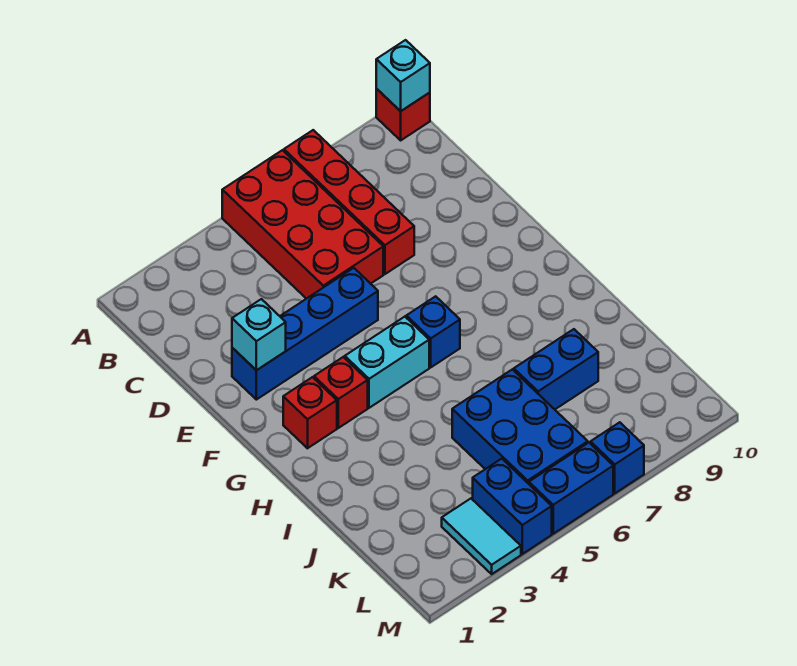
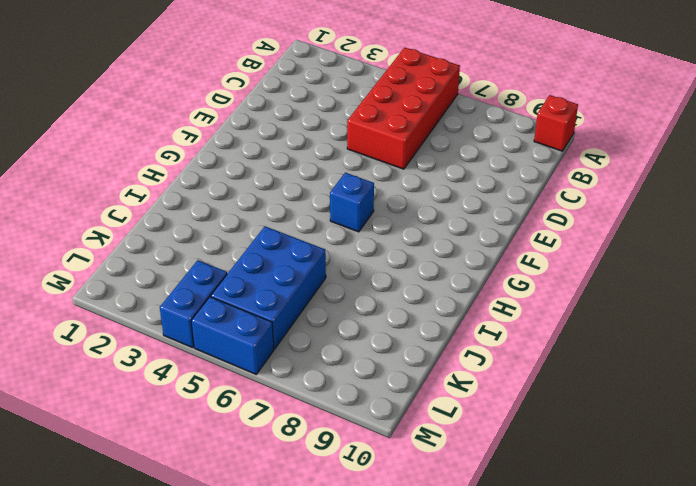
none -> red 1x4 brick [284,130,414,274]
none -> blue 1x4 brick [232,268,378,400]
none -> red 1x1 brick [283,377,337,448]

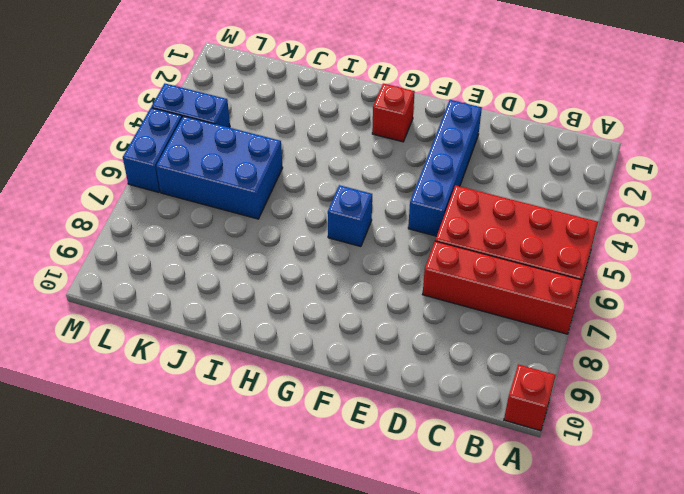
none -> red 1x1 brick [314,357,368,428]
none -> cyan 1x2 brick [345,317,429,408]
none -> blue 1x2 brick [514,329,598,409]

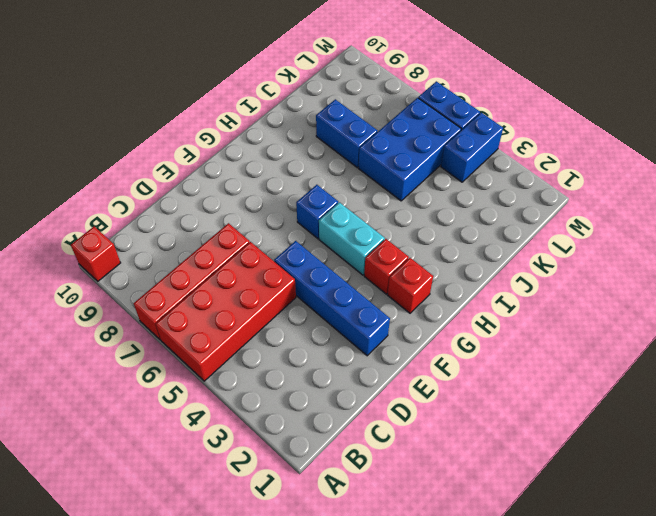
none -> cyan 1x2 tile [442,499,521,574]
none -> blue 1x1 brick [590,422,644,493]
none -> cyan 1x1 brick [376,40,430,111]

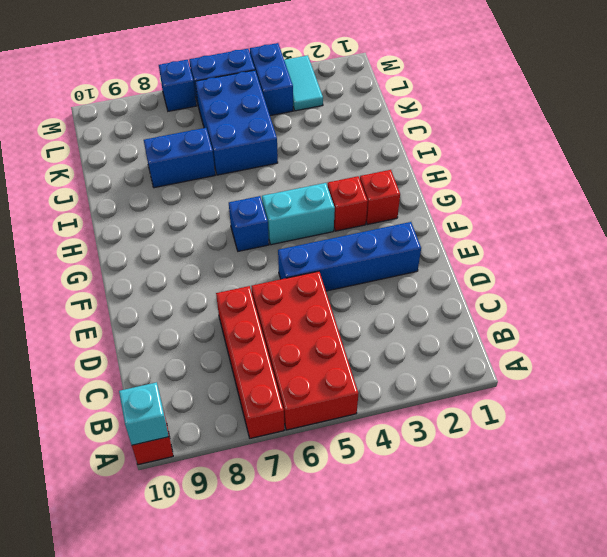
none -> cyan 1x1 brick [232,299,286,370]

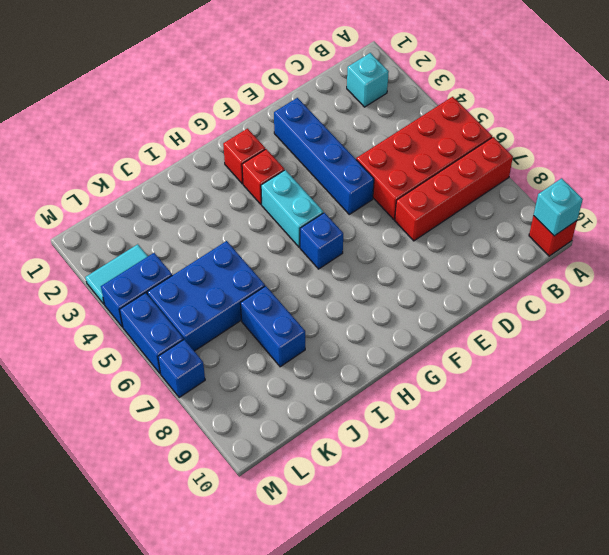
cyan 1x1 brick [347,53,389,107] -> cyan 1x1 brick moved to [232,299,286,370]

